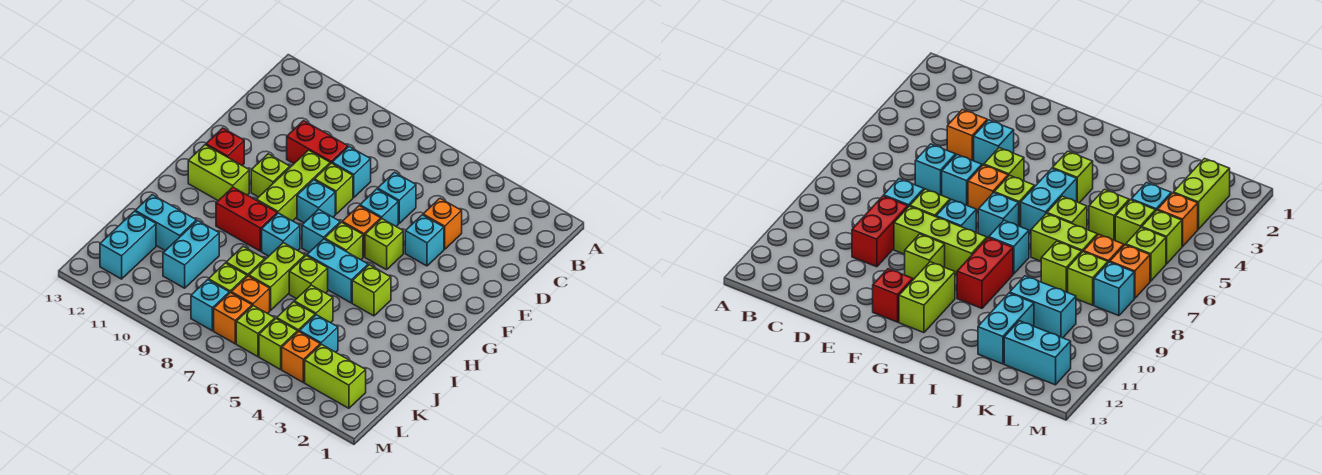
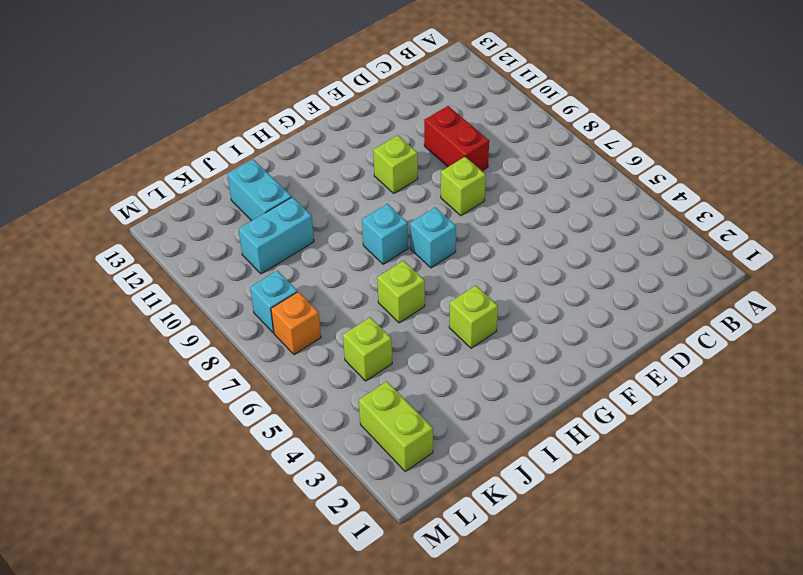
none -> orange 1x1 brick [423,198,462,249]
none -> cyan 1x1 brick [378,172,416,223]
none -> cyan 1x1 brick [332,147,371,197]
none -> cyan 1x1 brick [405,215,444,266]

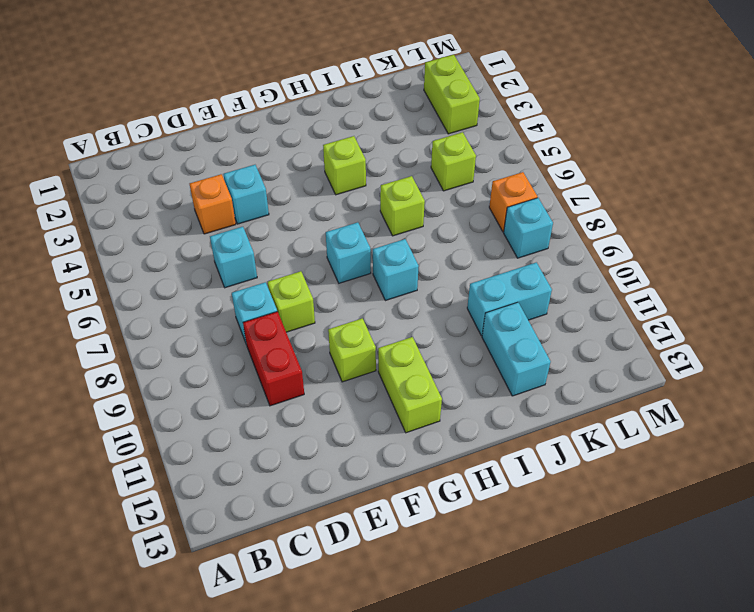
none -> cyan 1x1 brick [360,189,398,226]
none -> lime 1x3 brick [256,150,330,221]
none -> lime 1x1 brick [365,219,403,270]
none -> orange 1x1 brick [342,206,381,257]

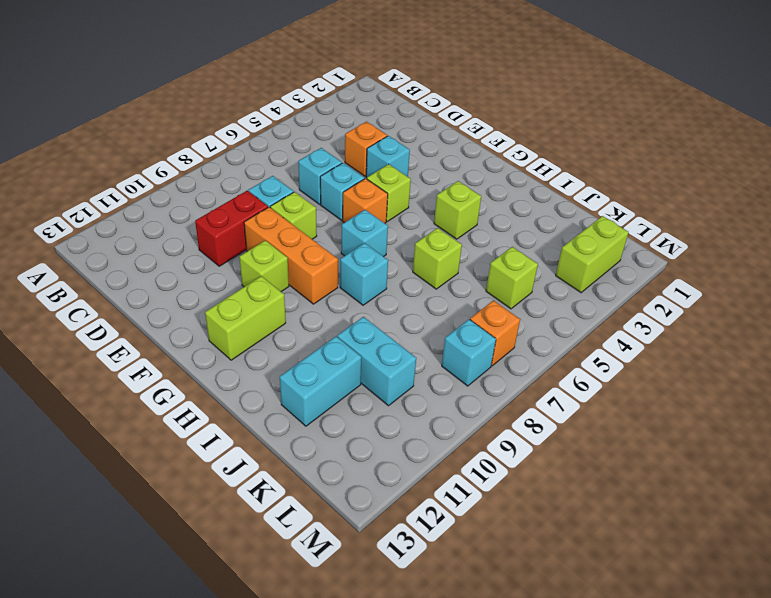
orange 1x3 brick [244,207,338,304] -> lime 1x3 brick [256,150,330,221]
none -> cyan 1x1 brick [297,180,335,223]
none -> red 1x1 brick [206,128,244,165]
none -> lime 1x1 brick [325,222,363,260]
none -> cyan 1x2 brick [307,239,368,303]

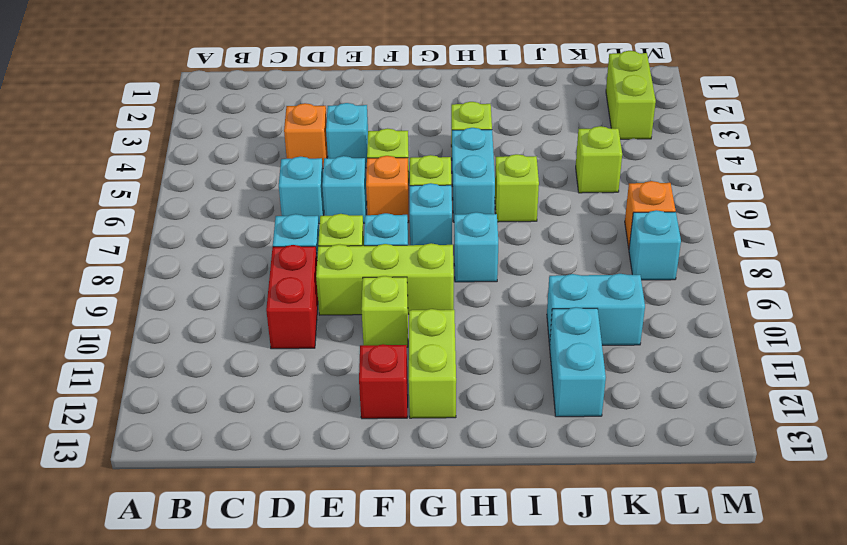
none -> red 1x2 brick [216,187,277,251]
none -> lime 1x2 brick [249,243,305,310]
none -> lime 1x1 brick [294,285,333,323]
none -> lime 1x1 brick [226,247,265,276]

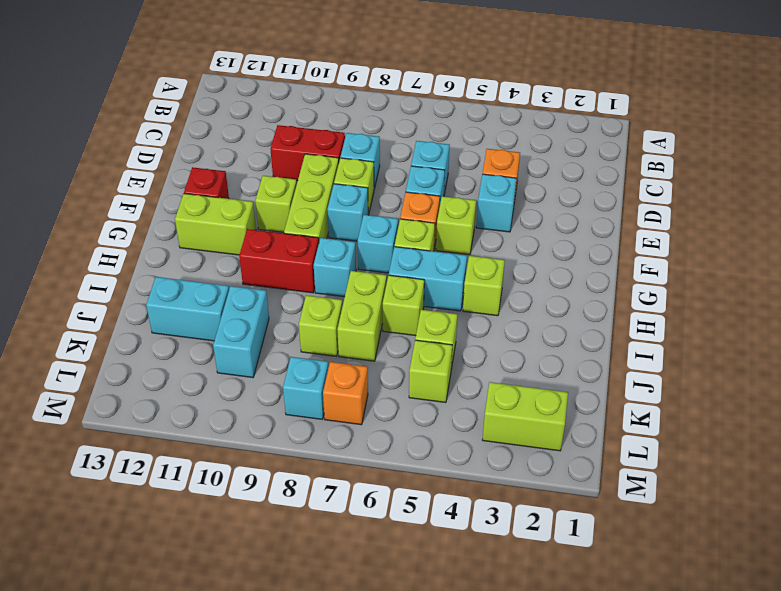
none -> cyan 1x1 brick [299,315,338,352]
none -> orange 1x1 brick [231,276,270,314]
none -> lime 1x1 brick [209,263,247,293]
none -> cyan 1x2 brick [100,211,156,279]

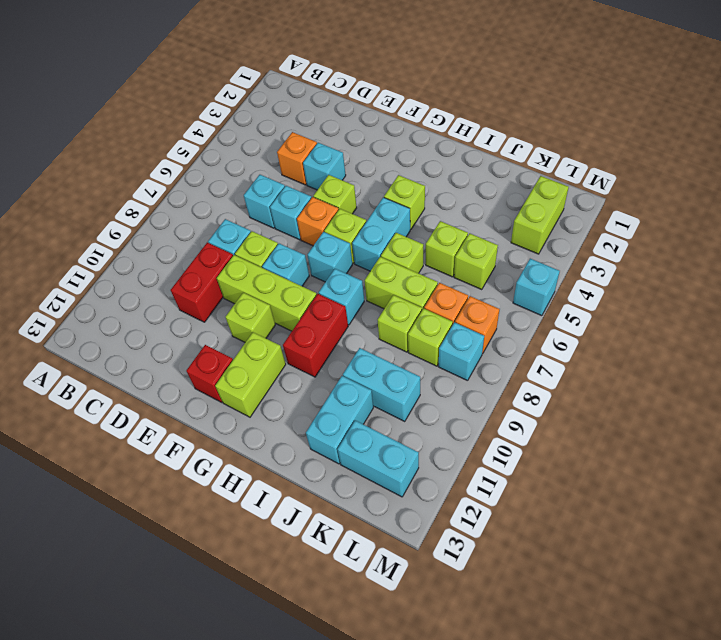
cyan 1x1 brick [513,259,560,316] -> cyan 1x1 brick moved to [299,315,338,352]
none -> orange 1x1 brick [282,331,320,382]
none -> lime 1x1 brick [259,319,298,370]
none -> lime 1x1 brick [236,306,275,357]

